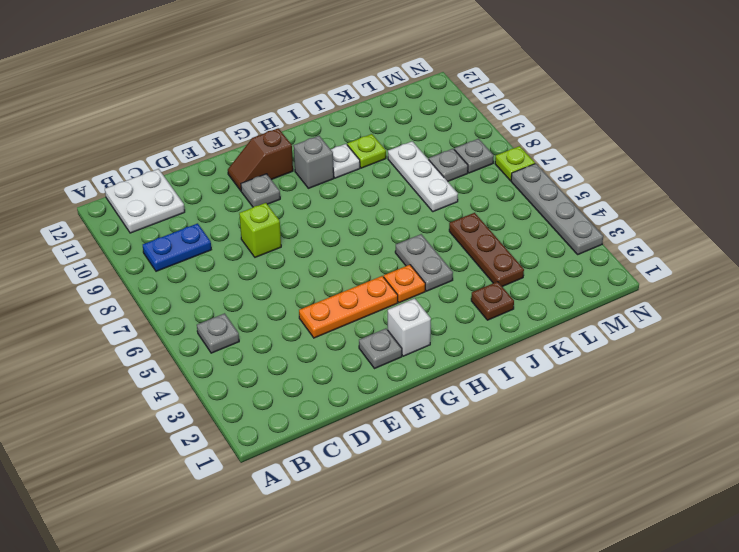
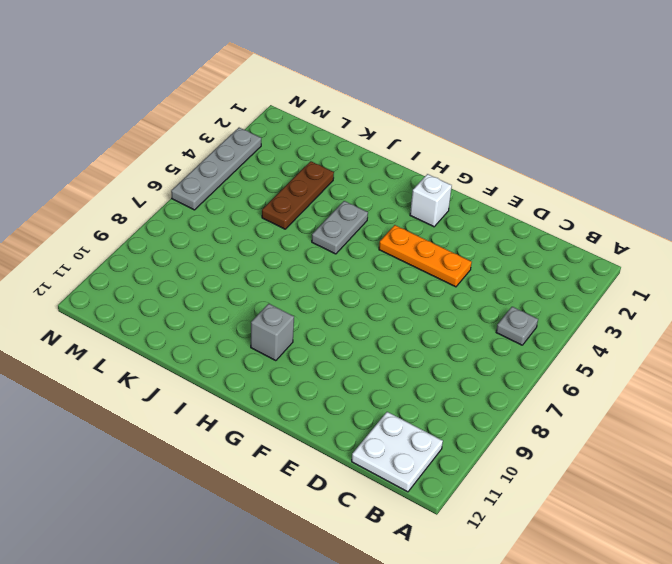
none -> blue 1x2 plate [143,223,211,271]
none -> lime 1x1 brick [239,203,281,257]
none -> grey 1x1 plate [359,329,402,369]

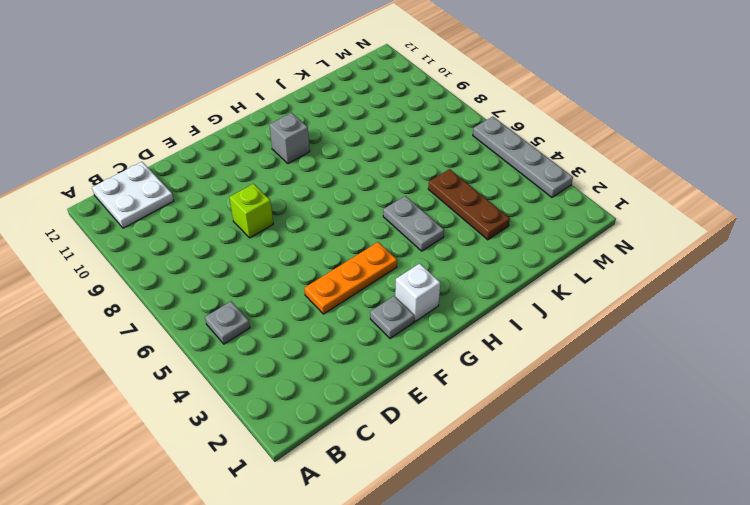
none -> blue 1x2 plate [143,223,211,271]
none -> grey 1x1 plate [241,174,280,207]
none -> brown 1x2 slope [228,128,293,191]

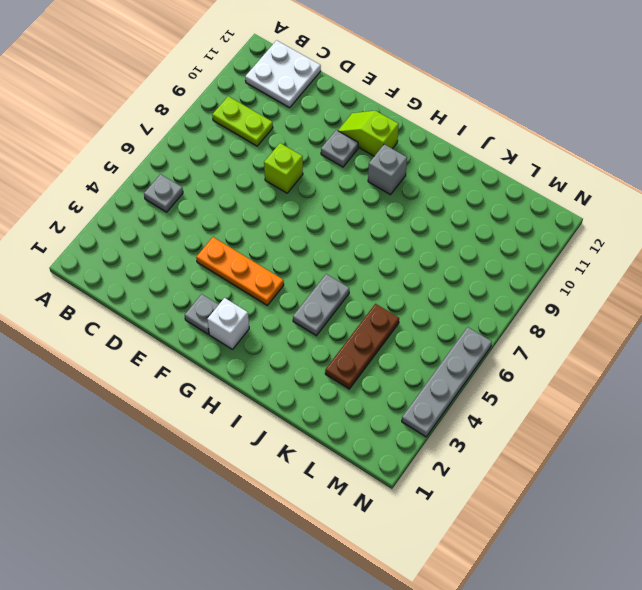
lime 1x2 plate [212,96,273,146] -> blue 1x2 plate [143,223,211,271]
lime 1x2 slope [338,111,399,156] -> brown 1x2 slope [228,128,293,191]
none -> orange 1x1 plate [384,265,425,303]
none -> white 1x1 plate [331,144,360,178]
none -> brown 1x1 plate [471,282,514,320]

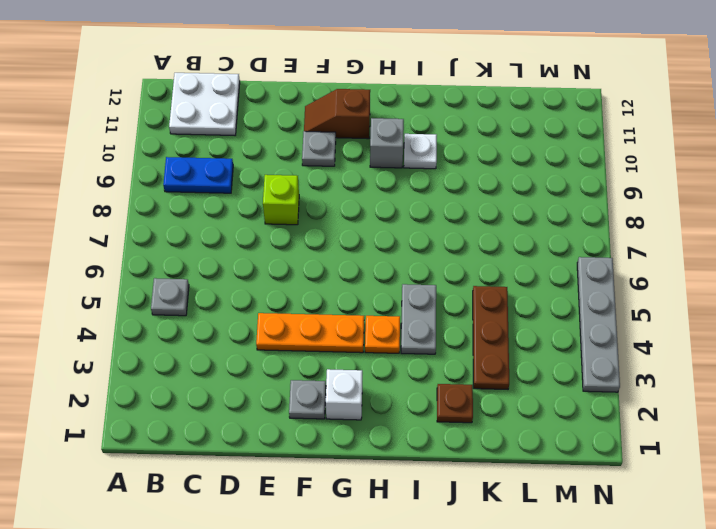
none -> lime 1x1 plate [347,134,386,168]
none -> white 1x3 plate [388,141,458,212]
none -> grey 1x1 plate [429,149,468,181]

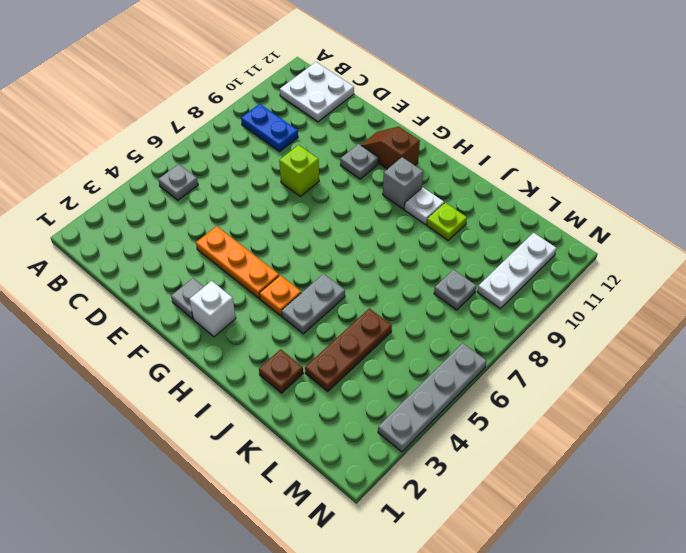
white 1x3 plate [477,233,557,309] -> white 1x3 plate moved to [388,141,458,212]
none -> grey 1x1 plate [454,139,494,173]
none -> lime 1x1 plate [495,146,535,181]

